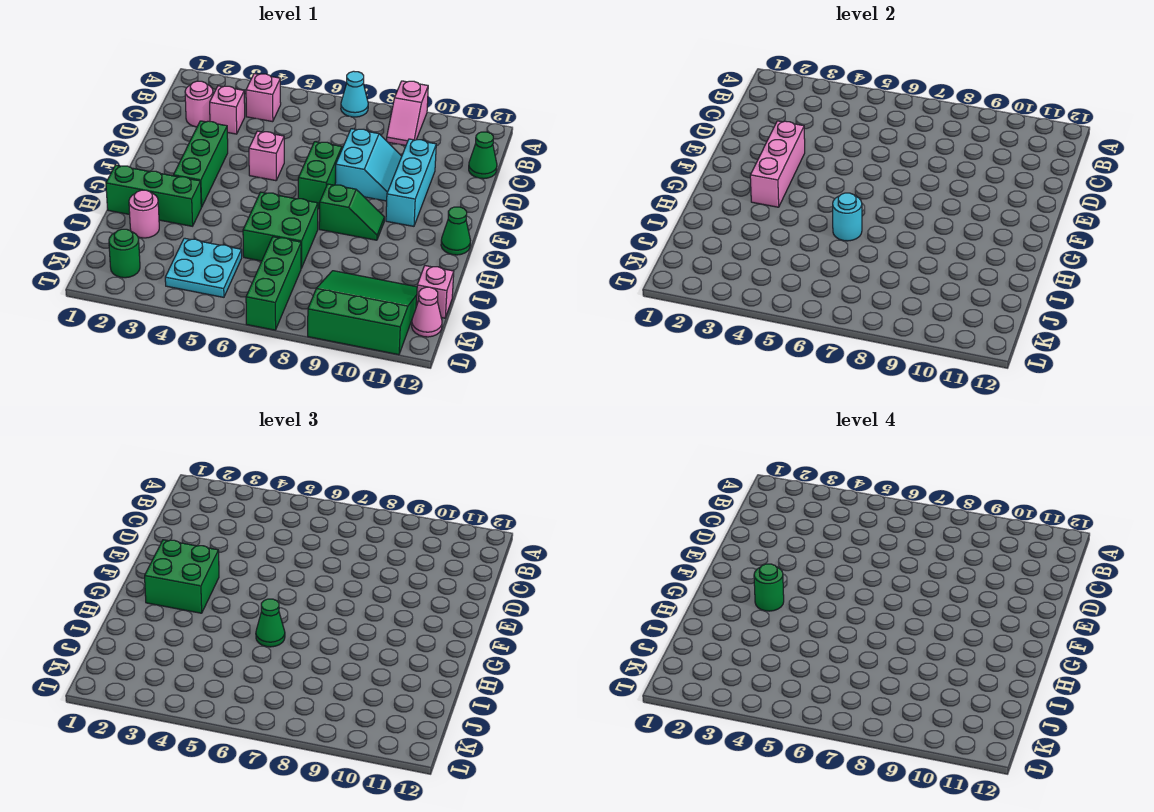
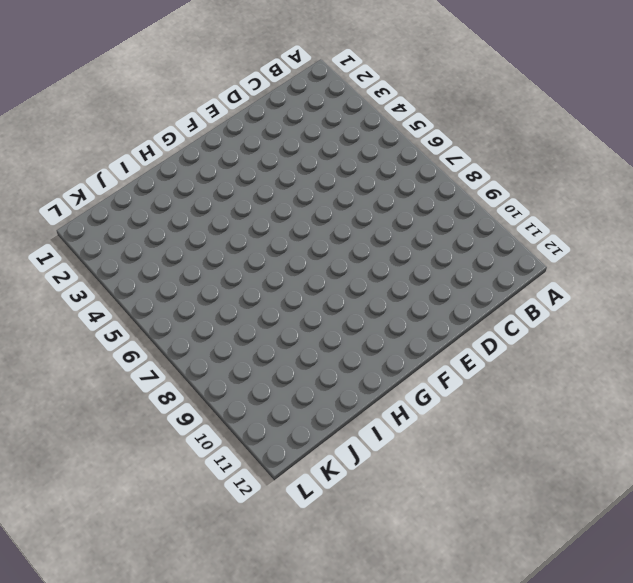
none -> cyan 1x1 cone [341,71,368,117]
none -> pink 1x2 slope [387,81,428,146]
none -> pink 1x1 brick [246,74,281,122]

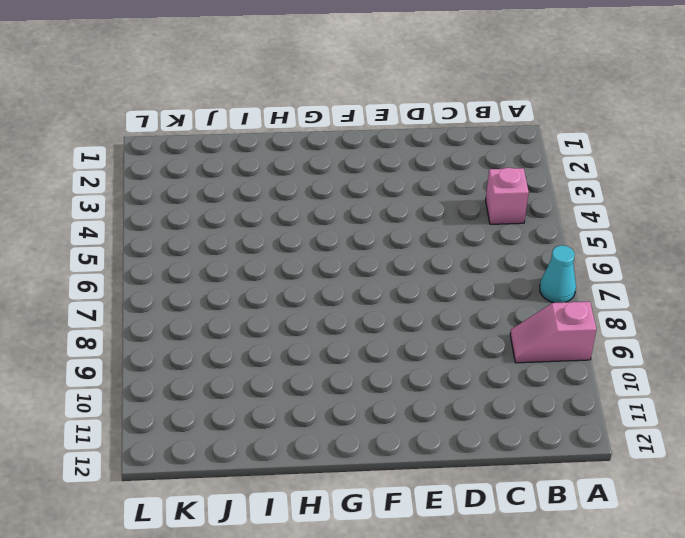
none -> pink 1x1 round brick [185,81,213,127]
none -> pink 1x1 brick [210,86,245,134]
none -> green 1x1 cone [469,132,497,179]

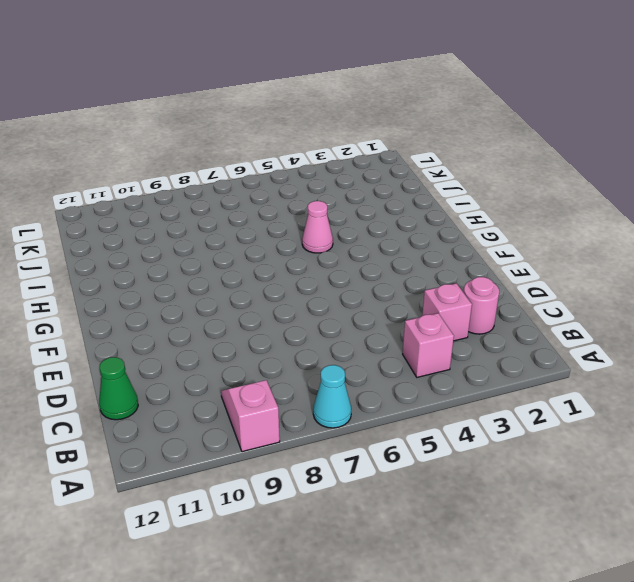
pink 1x1 cone [302,201,333,253] -> pink 1x1 cone moved to [412,287,442,337]
none -> cyan 2x2 slope [335,129,402,201]
none -> cyan 1x3 brick [386,139,436,226]
none -> green 1x3 brick [173,121,228,207]

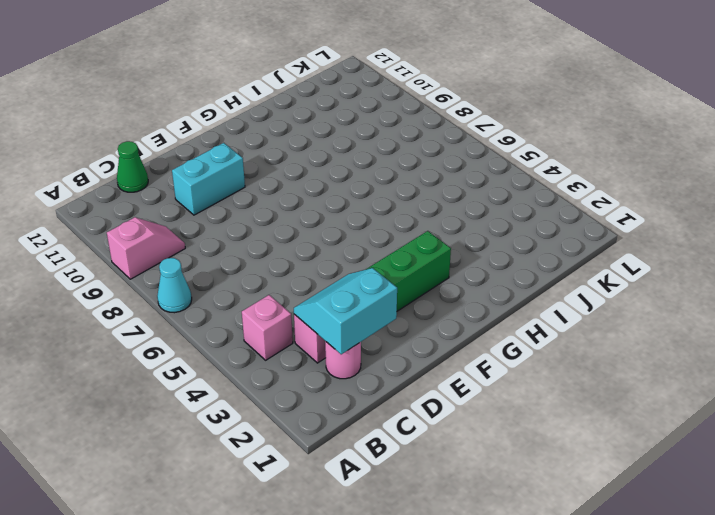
cyan 2x2 slope [294,268,397,354] -> cyan 2x2 slope moved to [335,129,402,201]
cyan 1x2 brick [172,143,245,215] -> cyan 1x3 brick [386,139,436,226]
none -> pink 1x1 brick [249,131,284,181]
none -> green 1x2 brick [298,142,342,209]
none -> green 1x2 slope [319,184,384,240]

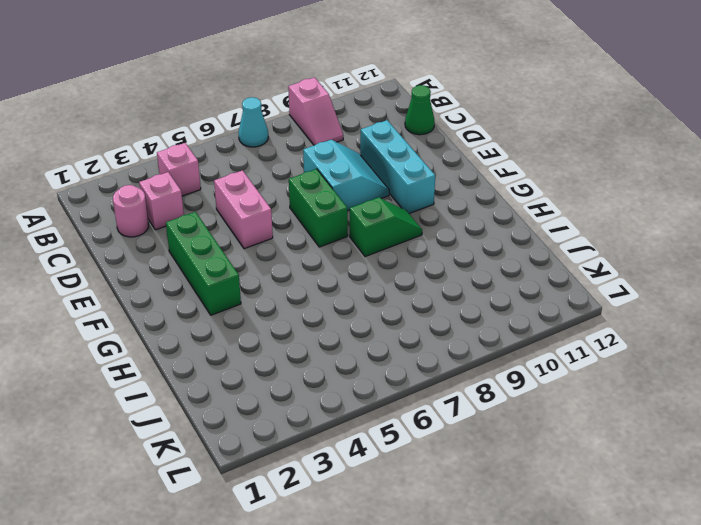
pink 1x2 brick [214,171,273,249] -> pink 1x1 brick [249,131,284,181]
none -> green 1x1 cone [441,207,470,255]
none -> green 1x3 brick [106,165,201,226]
none -> green 2x2 brick [243,192,318,268]

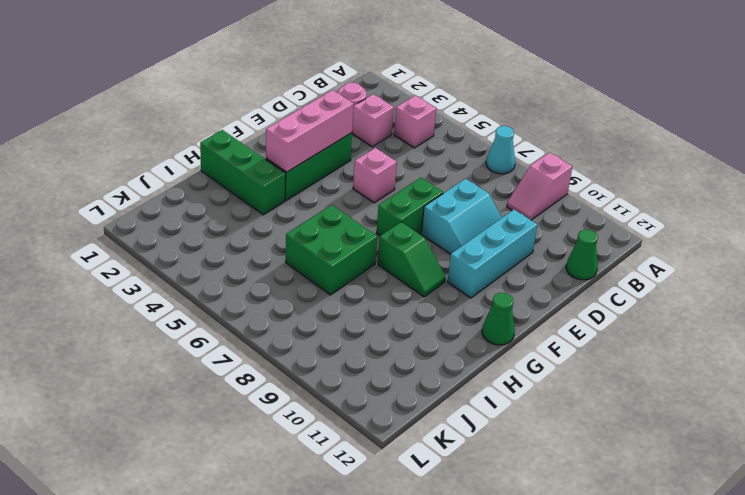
none -> pink 1x1 round brick [129,190,159,238]
none -> cyan 2x2 plate [165,238,242,297]
none -> green 1x3 brick [246,237,301,330]

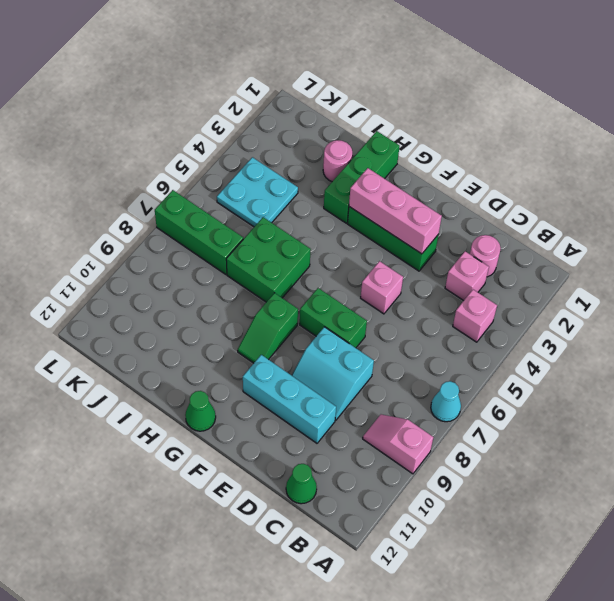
none -> green 3x3 slope [308,271,417,355]
none -> pink 1x1 brick [416,266,454,318]
none -> green 1x1 round brick [109,229,140,278]

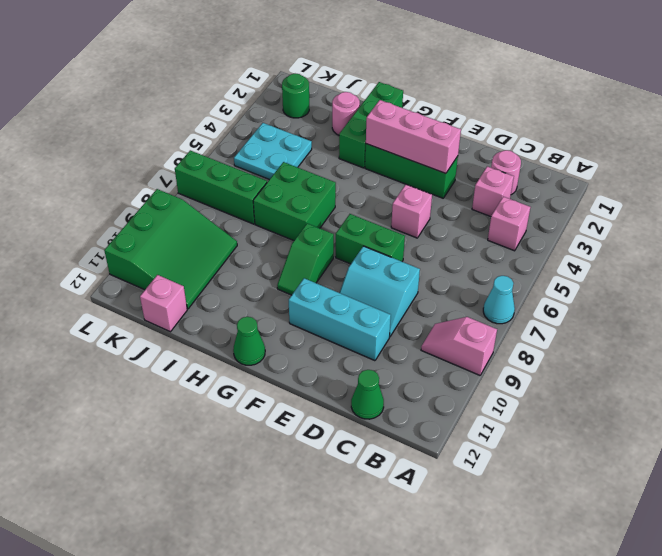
none -> pink 1x1 cone [412,287,442,337]
none -> cyan 1x1 round brick [833,193,862,241]
none -> green 2x2 brick [145,540,219,613]

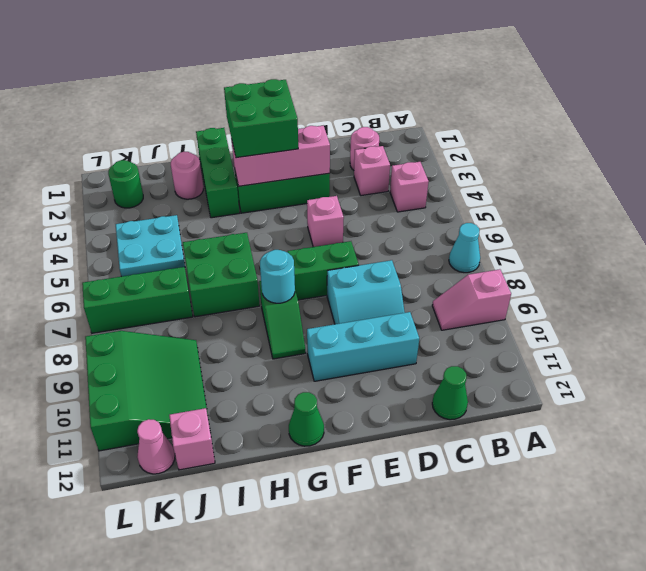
cyan 1x1 round brick [260,250,295,303] -> cyan 1x1 round brick moved to [833,193,862,241]
none -> green 1x1 cone [256,599,285,647]
none -> green 1x1 round brick [754,564,784,611]

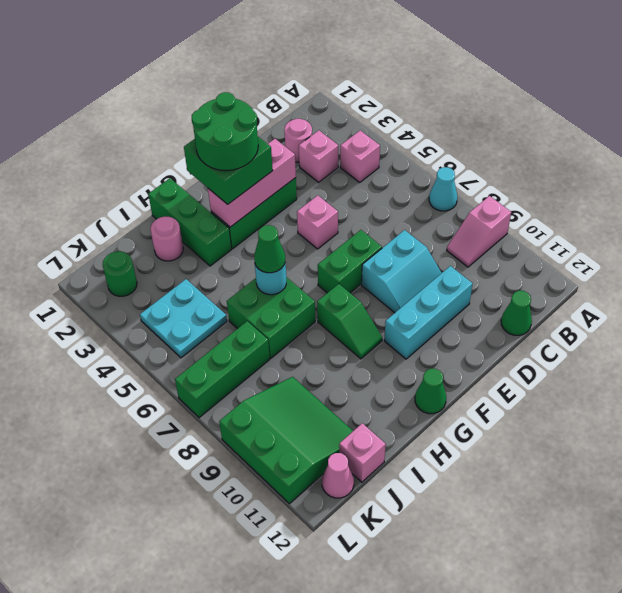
green 2x2 round brick [192,92,258,171] -> green 1x1 round brick [754,564,784,611]

